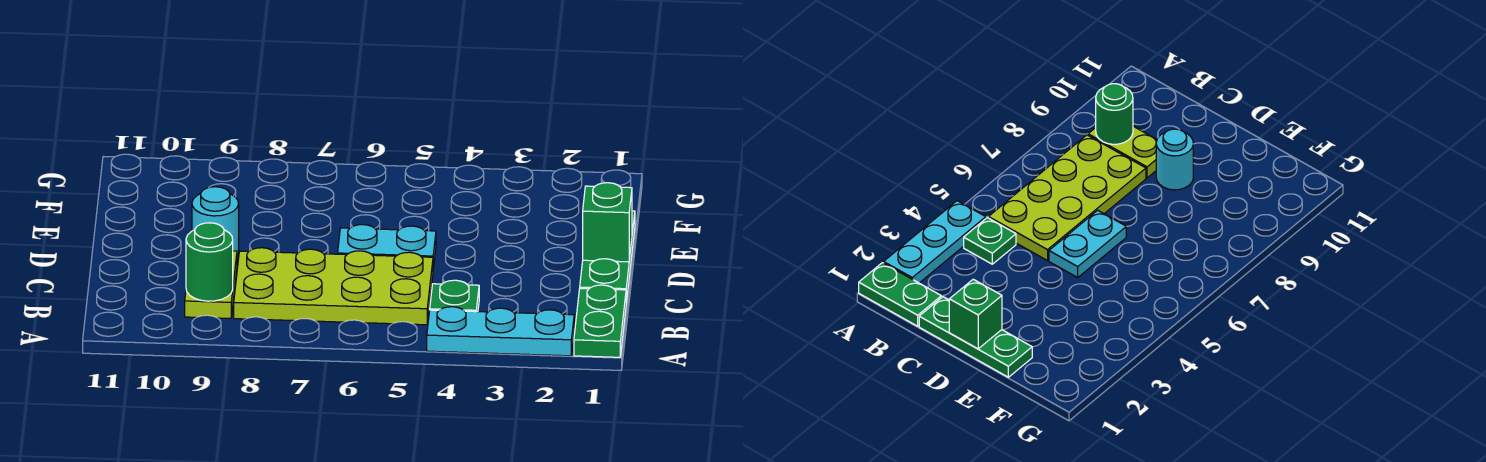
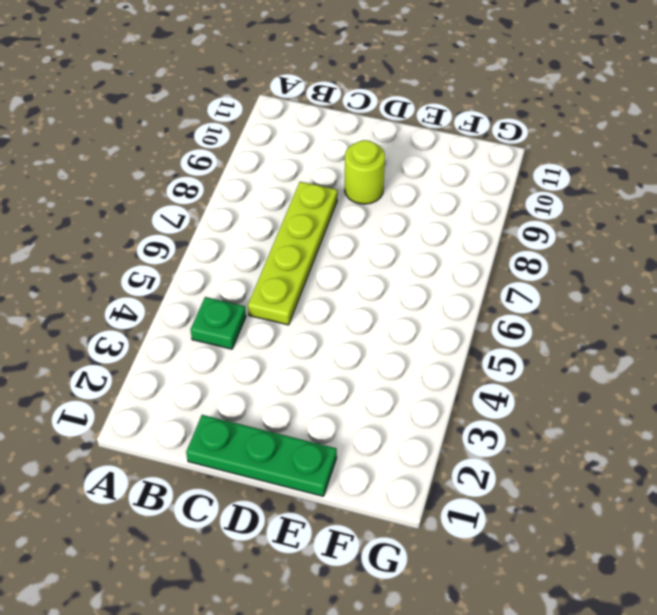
lime 1x4 plate [248,182,338,325] -> lime 2x4 plate [234,248,433,325]
lime 1x1 round brick [345,140,385,204] -> cyan 1x1 round brick [192,187,239,256]
none -> green 1x2 plate [574,285,626,357]
none -> cyan 1x3 plate [427,307,574,356]

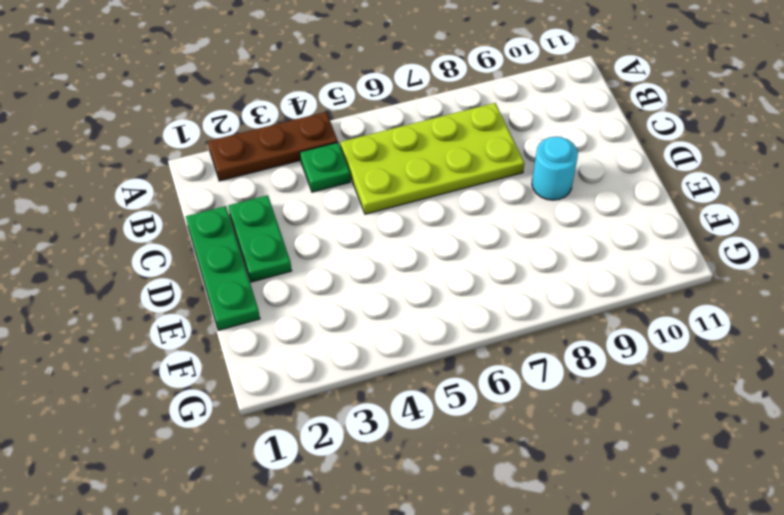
brown 1x3 plate [208,112,338,181] -> cyan 1x3 plate [427,307,574,356]
green 1x2 plate [228,195,292,282] -> green 1x2 plate moved to [574,285,626,357]
none -> lime 1x2 plate [185,251,237,319]
none -> cyan 1x2 plate [338,225,436,269]

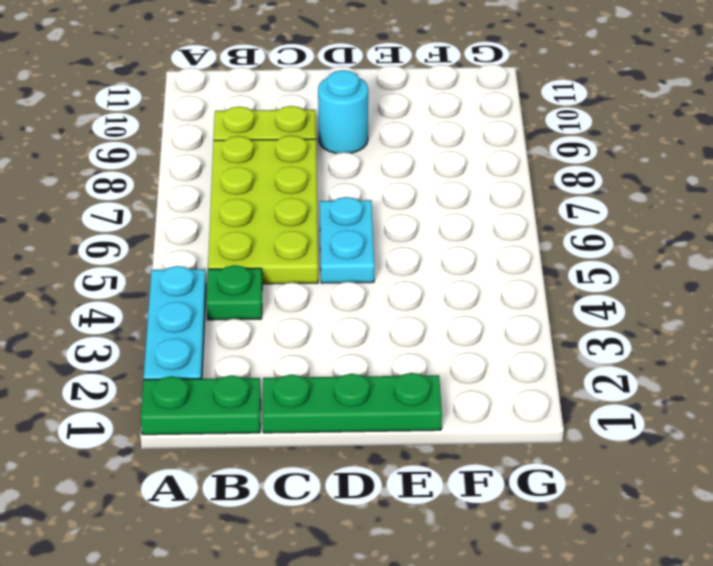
none -> green 1x1 round brick [186,223,233,301]
none -> green 1x1 brick [583,183,632,262]

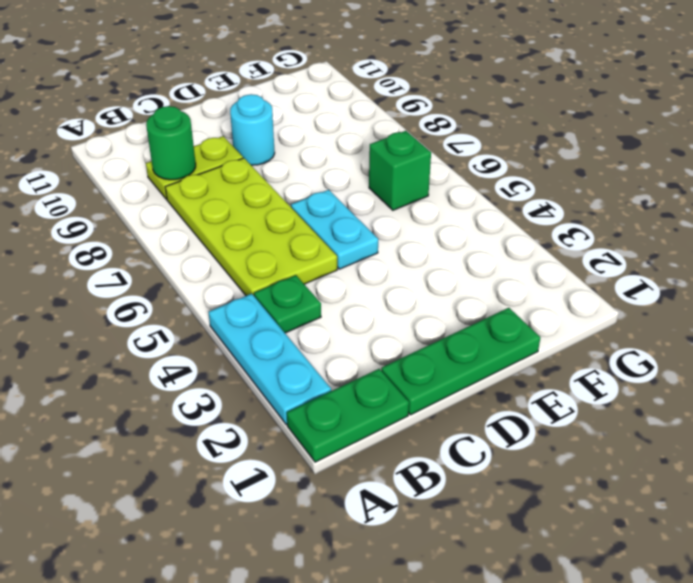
green 1x1 brick [369,131,431,210] -> green 1x1 brick moved to [583,183,632,262]

